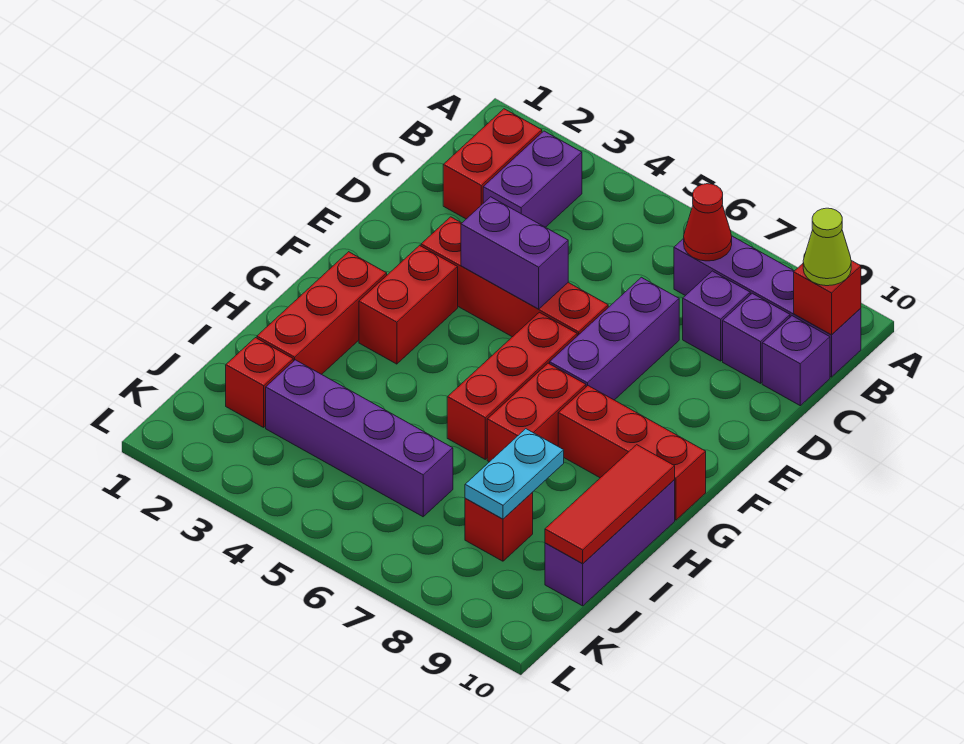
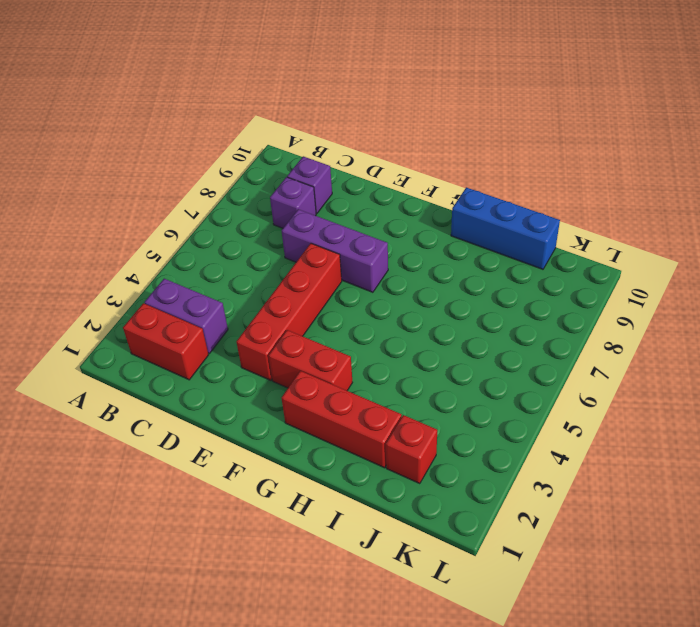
blue 1x3 brick [451,187,560,269] -> purple 1x3 brick [545,480,675,606]
none -> purple 1x4 brick [674,236,861,377]
none -> purple 1x1 brick [762,316,830,406]
none -> red 1x3 brick [447,312,577,459]

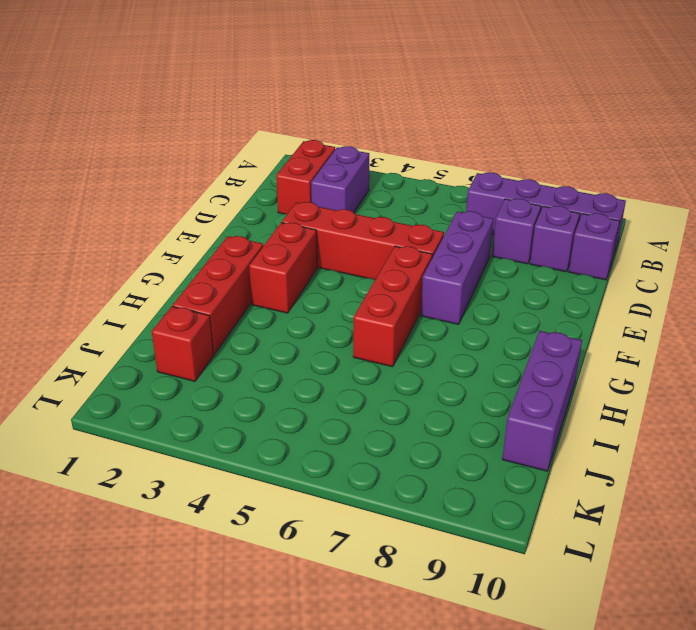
none -> red 1x2 brick [487,363,586,462]
none -> red 1x3 brick [558,386,706,520]
none -> purple 1x4 brick [266,360,453,517]

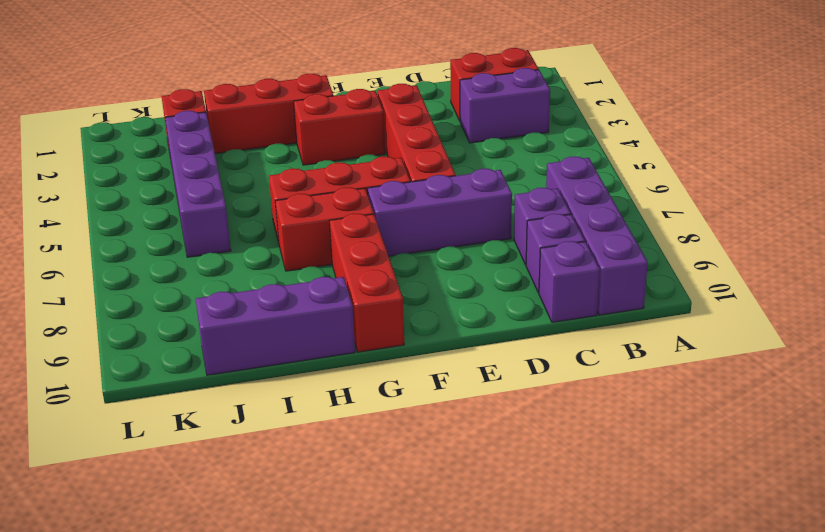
none -> red 1x1 brick [465,493,533,561]
none -> red 1x1 cone [684,184,732,261]
none -> red 1x1 brick [794,261,861,335]

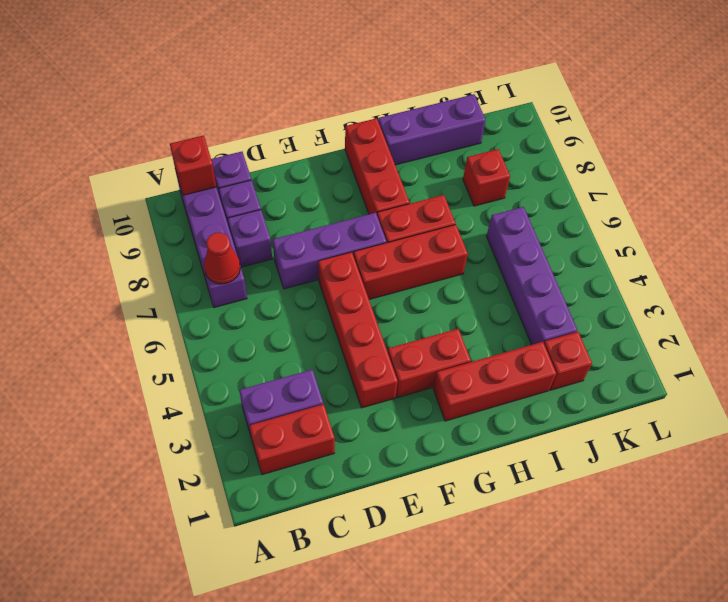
none -> purple 1x2 brick [461,197,568,309]
none -> red 1x3 tile [545,445,675,564]
none -> cyan 1x2 plate [465,429,564,519]

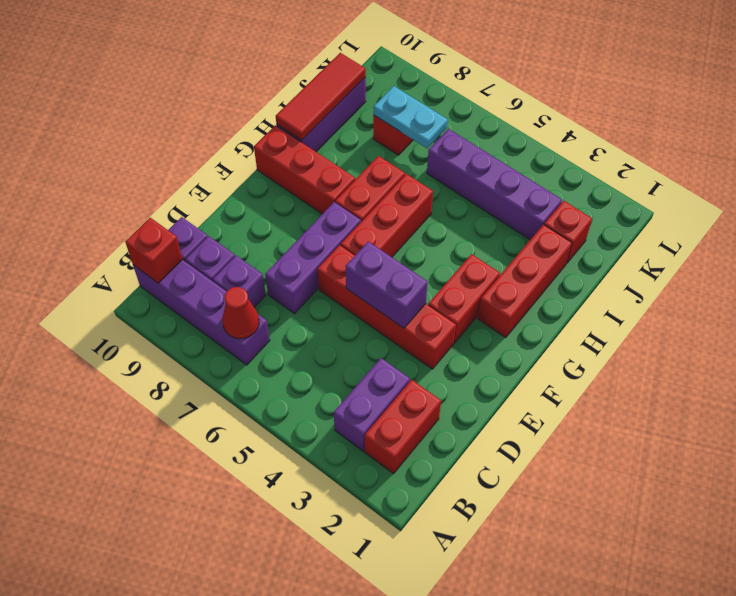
cyan 1x2 plate [373,86,448,148] -> cyan 1x2 plate turned to [465,429,564,519]
none -> lime 1x1 cone [803,208,851,286]

